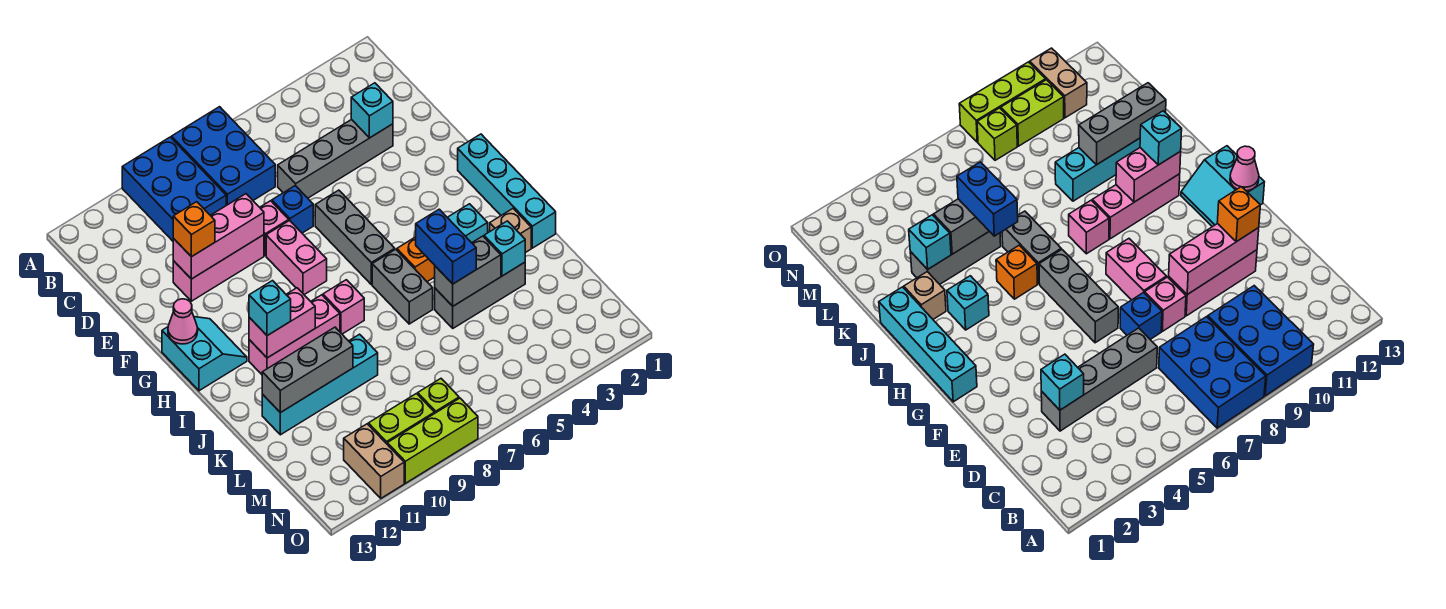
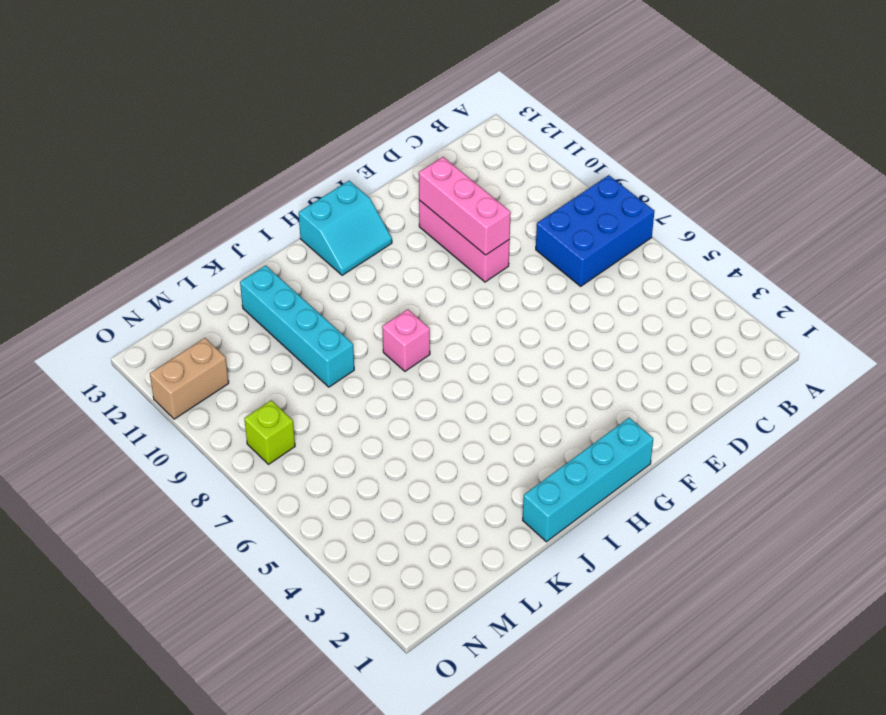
none -> blue 2x3 brick [122,137,226,241]
none -> grey 1x4 brick [278,119,393,198]
none -> blue 1x1 brick [272,186,313,233]
none -> pink 1x1 brick [260,201,289,256]

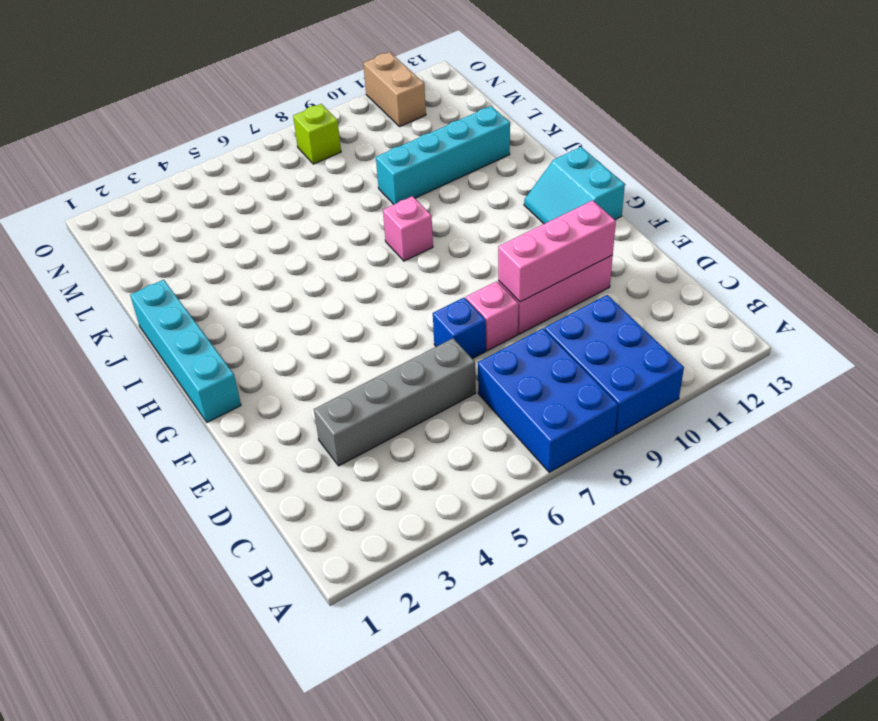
none -> grey 1x3 brick [315,190,395,284]
none -> pink 1x2 brick [266,221,327,295]
none -> cyan 1x1 brick [447,204,488,243]
none -> orange 1x1 brick [397,237,435,282]

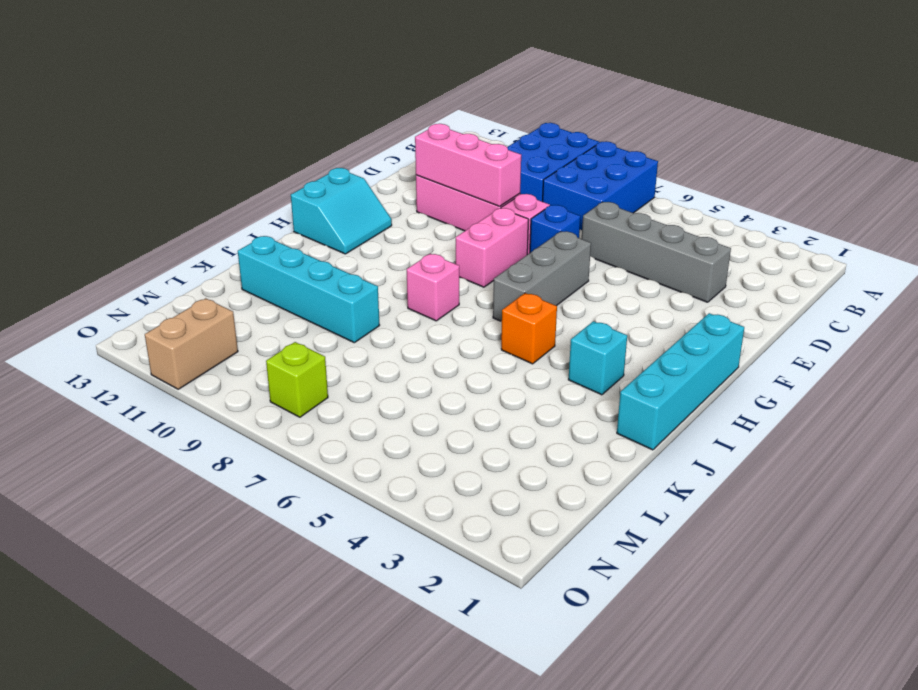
none -> grey 1x2 brick [372,249,433,324]
none -> pink 1x3 brick [249,295,340,374]
none -> tan 1x1 brick [490,209,531,253]
none -> grey 1x3 brick [435,262,525,328]

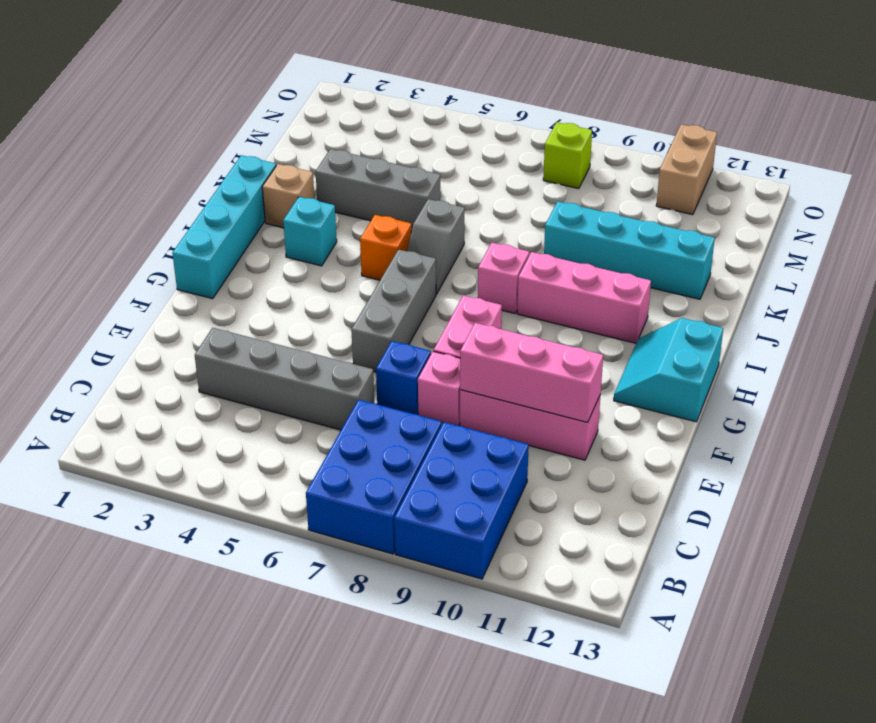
grey 1x2 slope [407,199,465,294] -> grey 1x2 brick [372,249,433,324]
none -> lime 1x2 brick [368,394,435,444]
none -> lime 1x3 brick [387,398,478,483]
none -> cyan 1x1 brick [351,83,393,138]
none -> pink 1x1 cone [168,299,198,344]

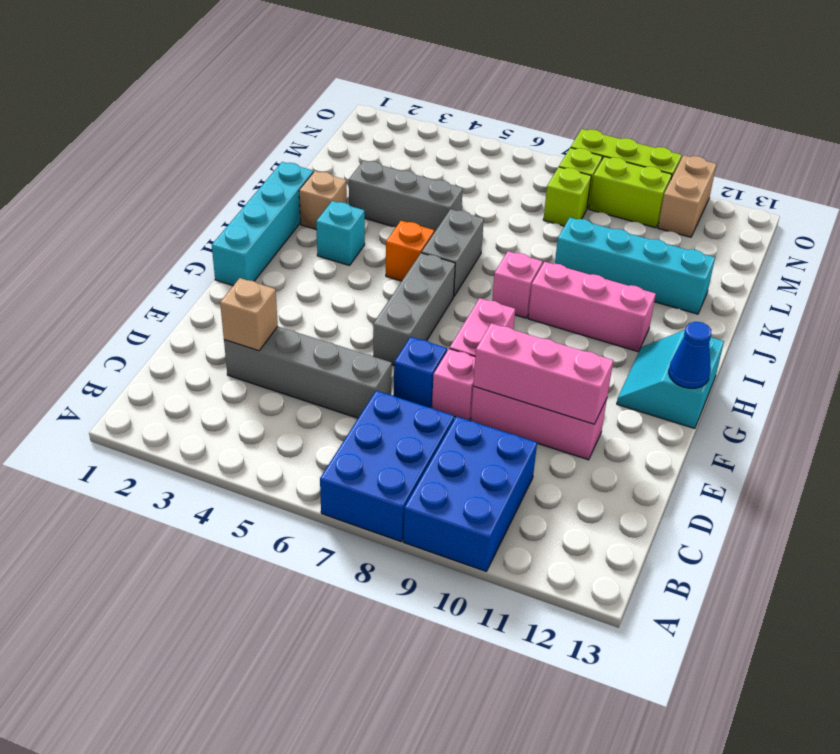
tan 1x1 brick [220,278,278,351] -> cyan 1x1 brick [351,83,393,138]
blue 1x1 cone [669,322,711,388] -> pink 1x1 cone [168,299,198,344]
lime 1x1 brick [543,167,591,226] -> none
none -> pink 1x2 brick [249,288,315,358]
none -> cyan 1x1 brick [484,221,525,276]
none -> grey 1x2 brick [435,236,501,306]
none -> grey 1x3 brick [262,327,353,413]

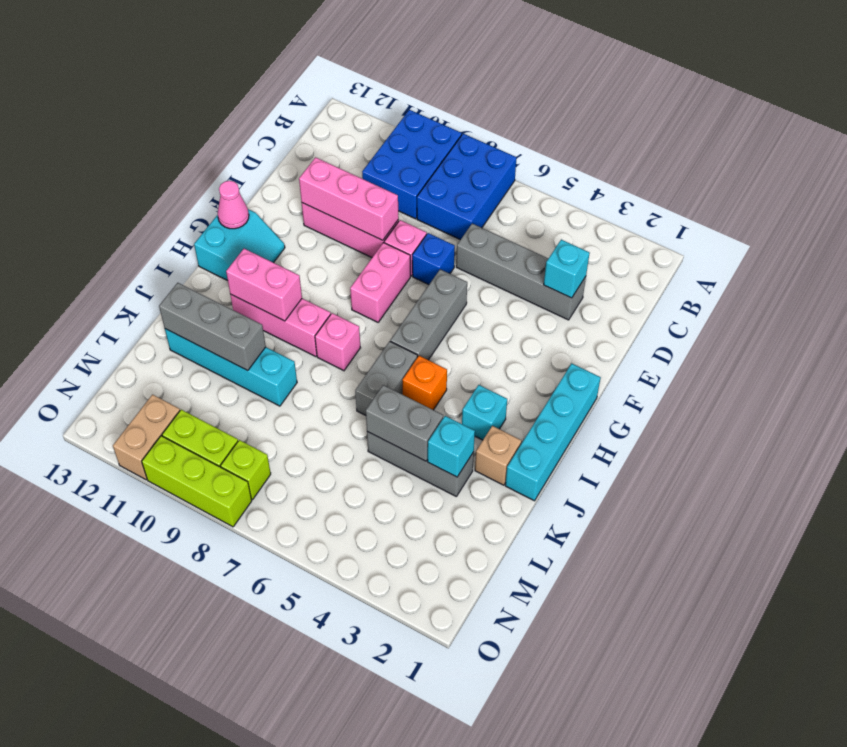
none -> orange 1x1 brick [173,202,215,257]
none -> cyan 1x1 brick [249,281,291,336]
none -> blue 1x2 brick [416,209,476,284]

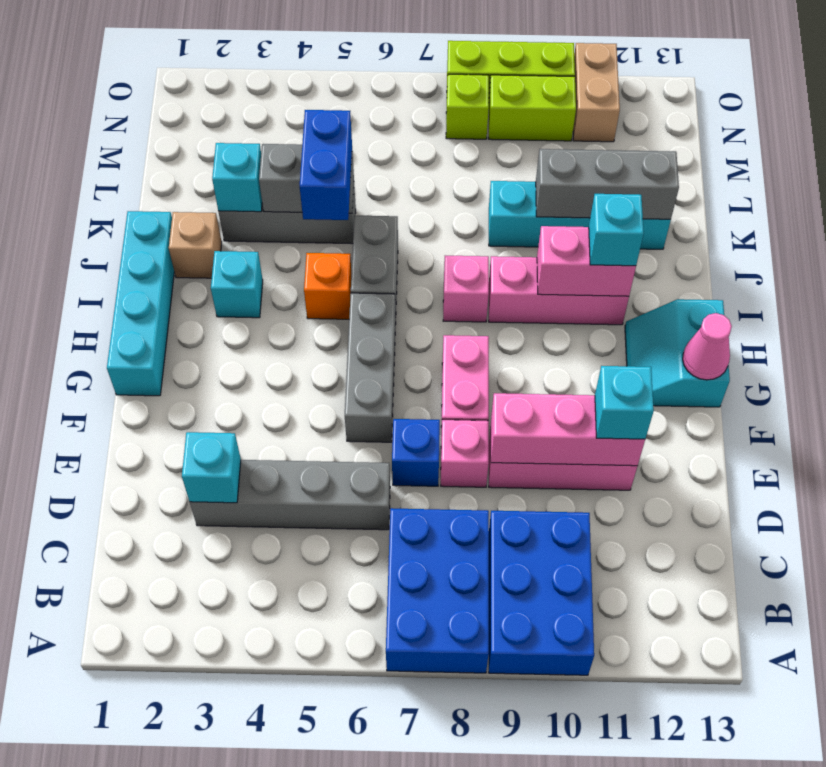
cyan 1x1 brick [595,366,654,439] -> orange 1x1 brick [173,202,215,257]

